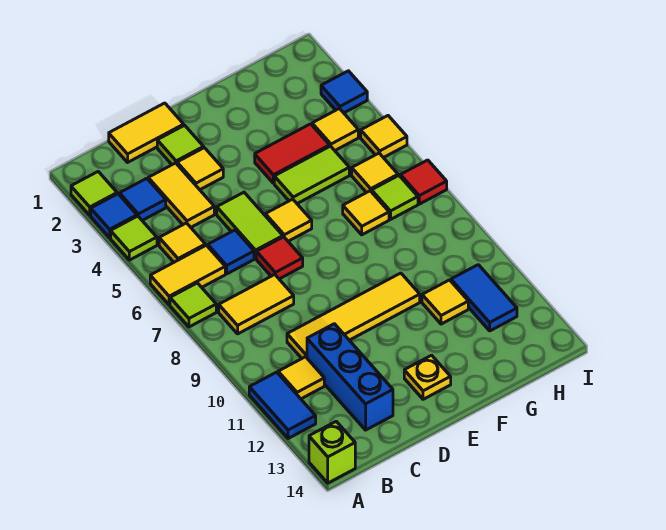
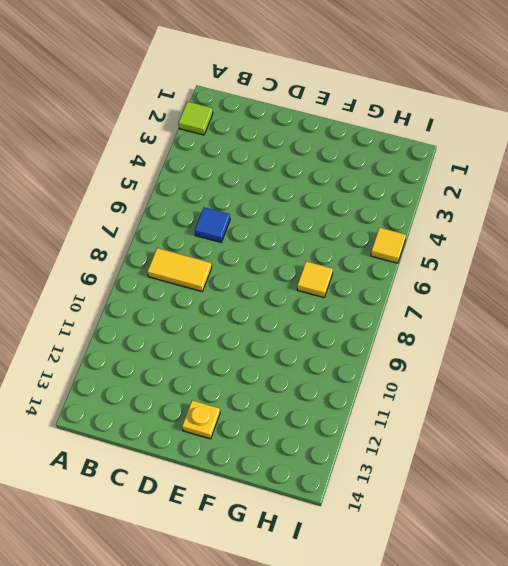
none -> blue 1x1 tile [91,194,137,238]
none -> lime 1x1 tile [111,216,157,260]
none -> yellow 1x2 tile [150,245,225,305]
none -> lime 1x1 tile [170,283,216,327]

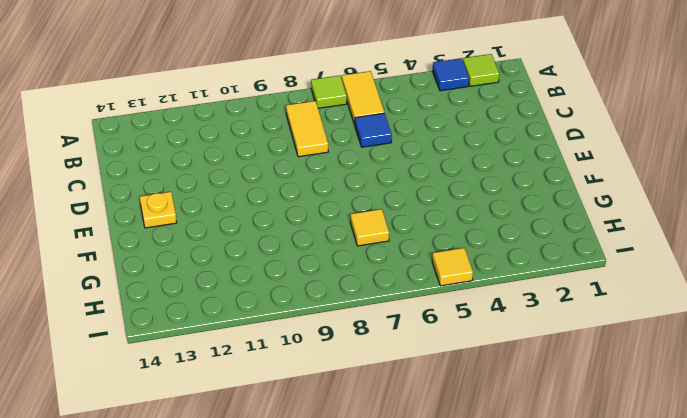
none -> lime 1x1 tile [111,216,157,260]
none -> blue 1x2 tile [249,372,316,439]
none -> lime 1x1 brick [309,421,355,483]
none -> blue 1x1 tile [119,178,166,220]

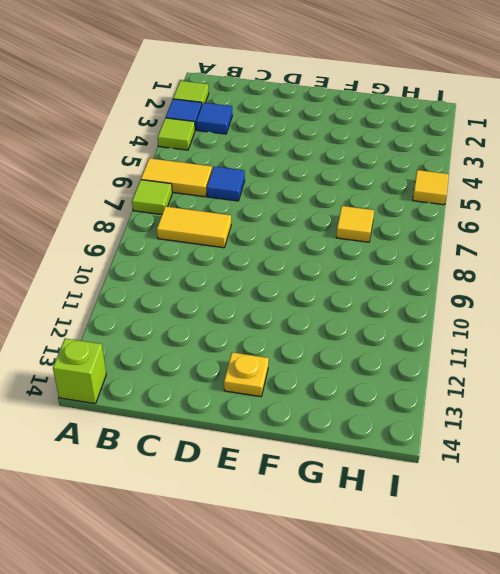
none -> blue 1x2 tile [249,372,316,439]
none -> yellow 1x1 tile [159,223,205,262]
none -> yellow 1x1 tile [278,357,324,399]
none -> yellow 1x2 tile [109,103,184,162]

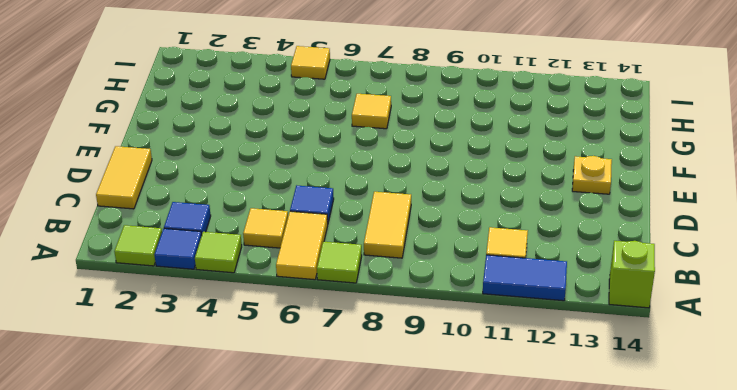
none -> yellow 1x2 tile [148,163,214,227]
none -> yellow 1x4 tile [287,273,420,358]
none -> blue 1x3 brick [307,324,393,430]
none -> lime 1x1 tile [157,125,204,165]

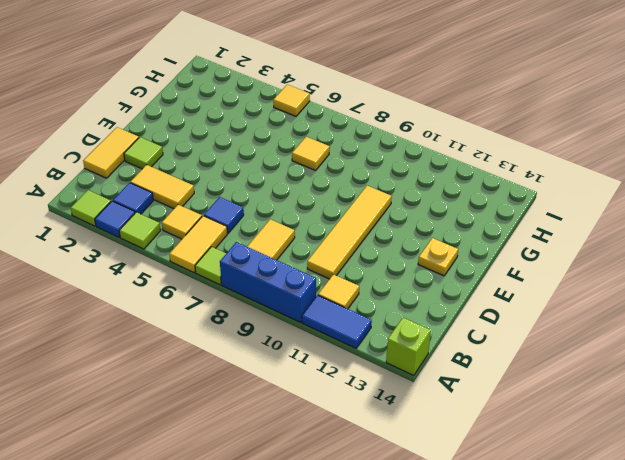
blue 1x3 brick [220,242,316,322] -> blue 1x3 brick moved to [307,324,393,430]
none -> yellow 1x1 tile [177,148,223,190]
none -> lime 1x2 tile [217,192,283,259]
none -> red 1x1 tile [256,237,303,279]
none -> yellow 1x1 tile [265,199,312,241]

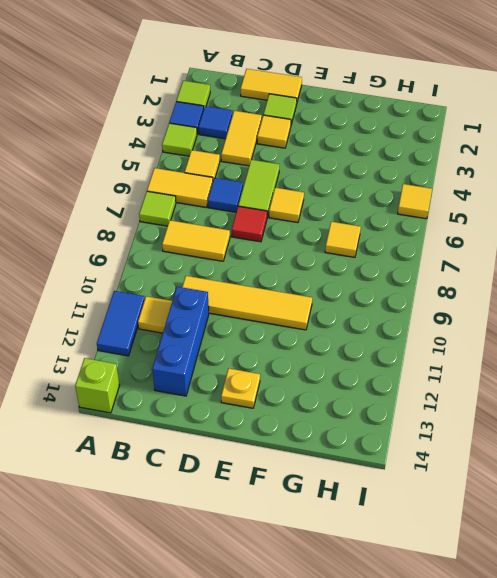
none -> red 1x2 tile [255,124,330,183]
none -> lime 1x2 tile [274,146,349,204]
none -> yellow 1x1 tile [422,280,468,324]
none -> yellow 1x1 tile [312,109,358,150]

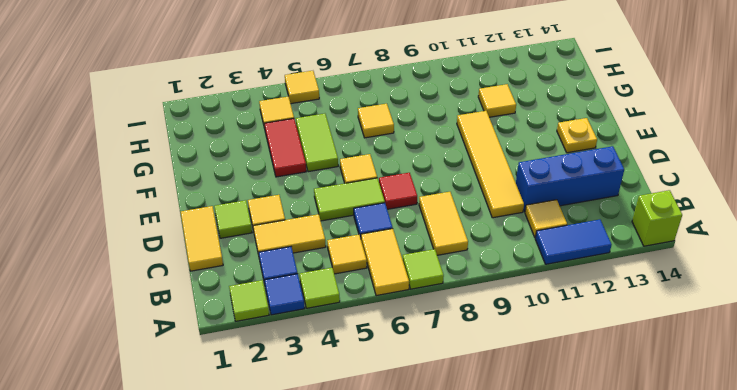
none -> yellow 1x1 tile [352,153,398,193]
none -> lime 1x1 tile [372,176,418,219]
none -> blue 1x2 tile [451,265,517,331]
none -> blue 1x1 tile [321,71,367,113]

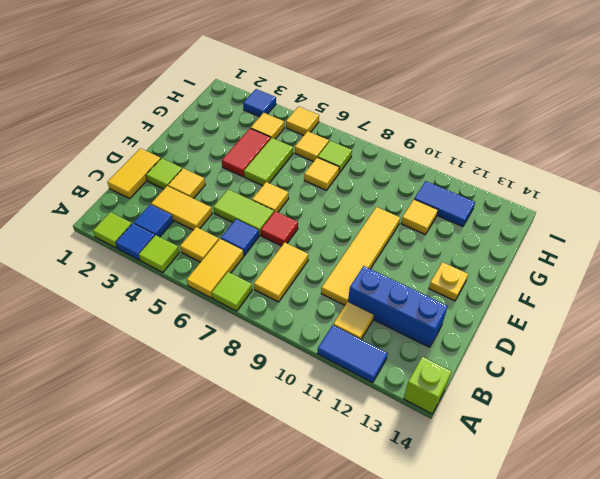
none -> red 1x1 tile [400,160,447,204]

